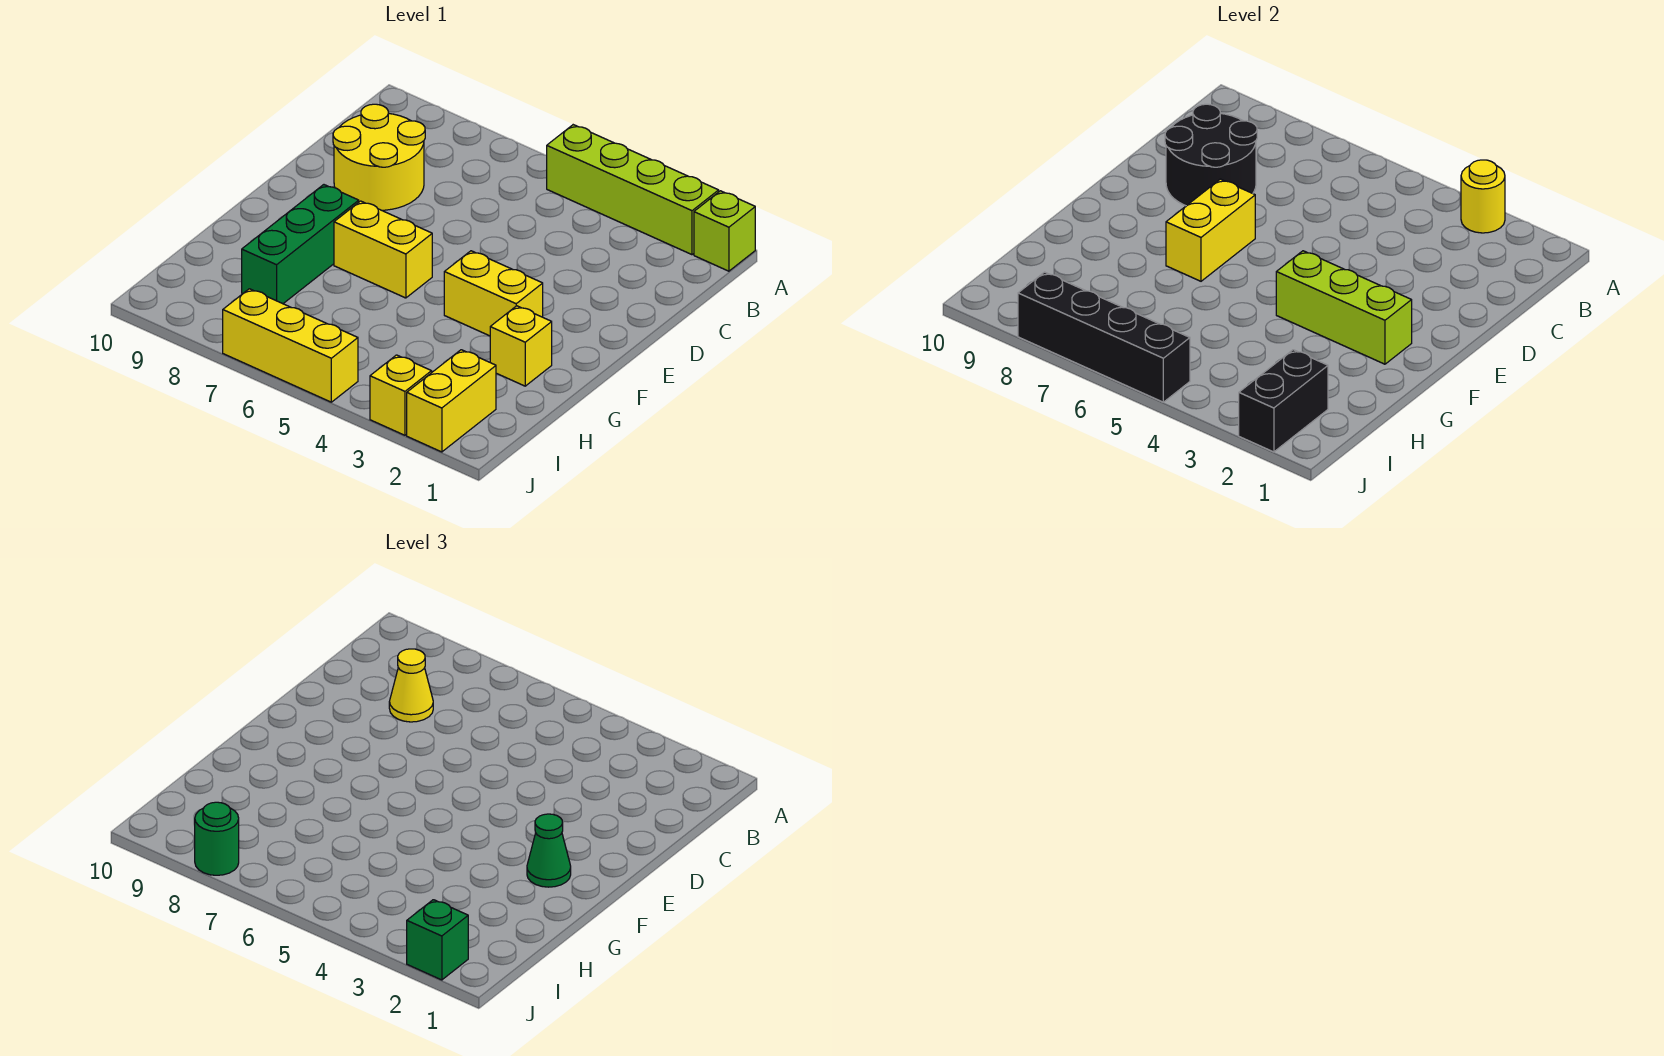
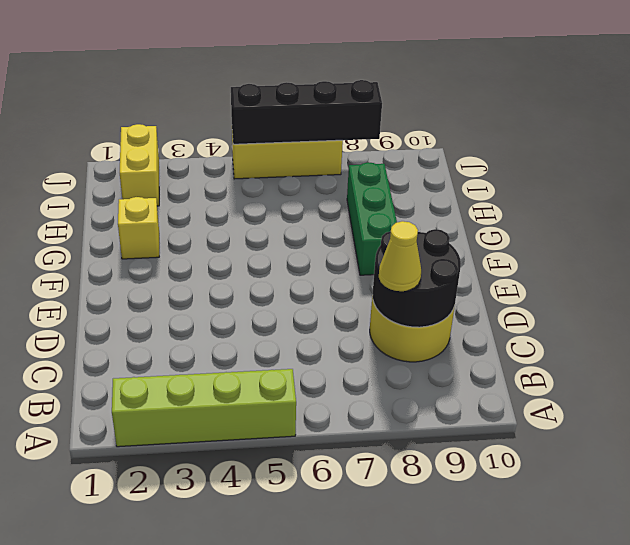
none -> lime 1x1 brick [694,191,755,271]
none -> yellow 1x2 brick [444,251,543,336]
none -> yellow 1x2 brick [334,201,432,298]

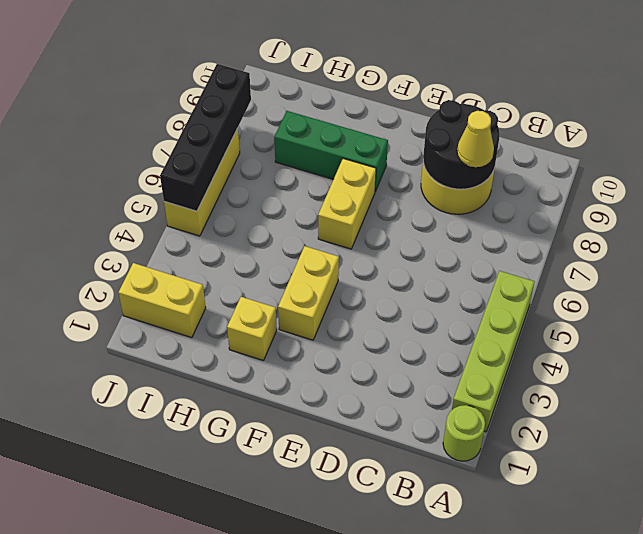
lime 1x1 round brick [443,405,485,461] -> lime 1x1 brick [694,191,755,271]
none -> yellow 1x1 brick [370,355,432,435]
none -> yellow 1x1 round brick [1461,160,1505,233]
none -> yellow 1x2 brick [1166,179,1255,281]

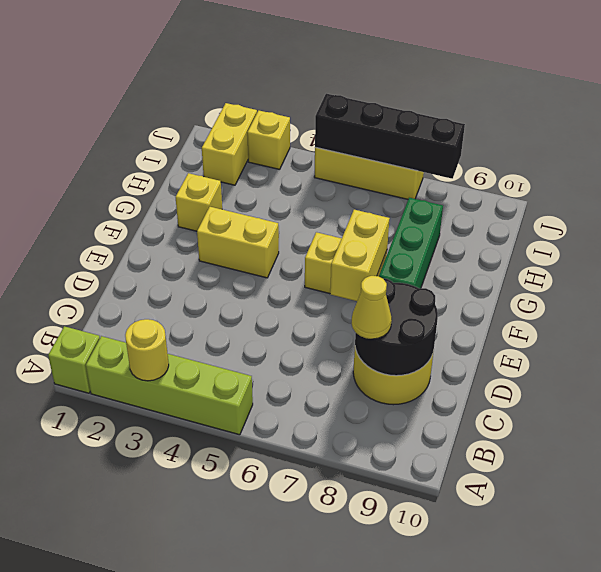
none -> lime 1x3 brick [1276,251,1412,364]
none -> black 1x2 brick [1239,350,1328,452]
none -> green 1x1 cone [527,814,571,887]

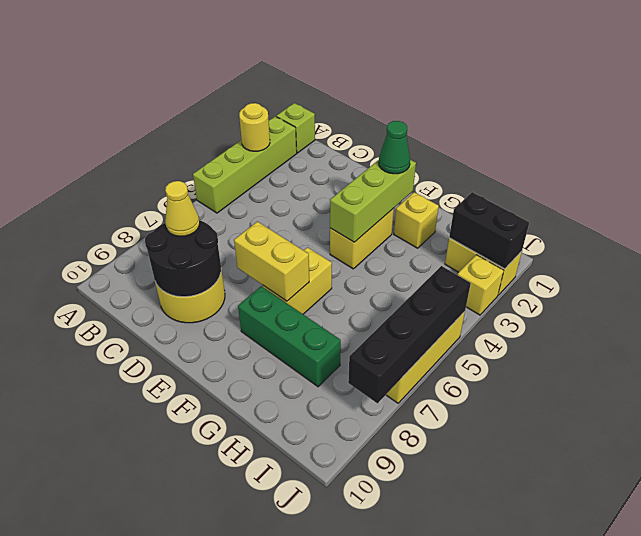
none -> green 1x1 brick [407,900,468,980]
none -> green 1x1 round brick [195,802,239,875]

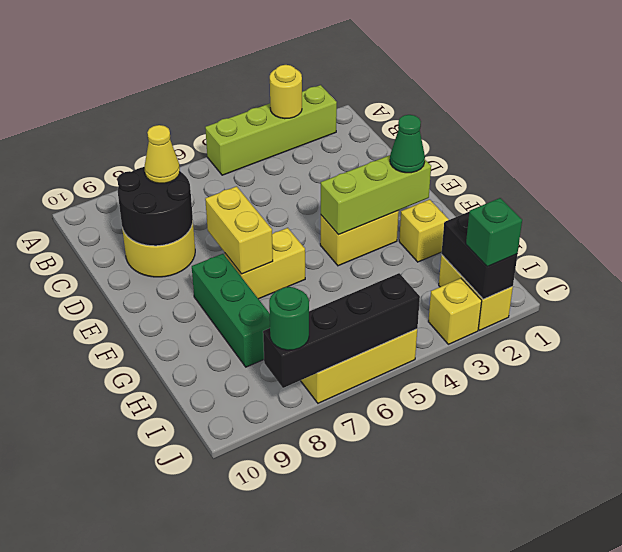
none -> lime 1x1 brick [694,191,755,271]

